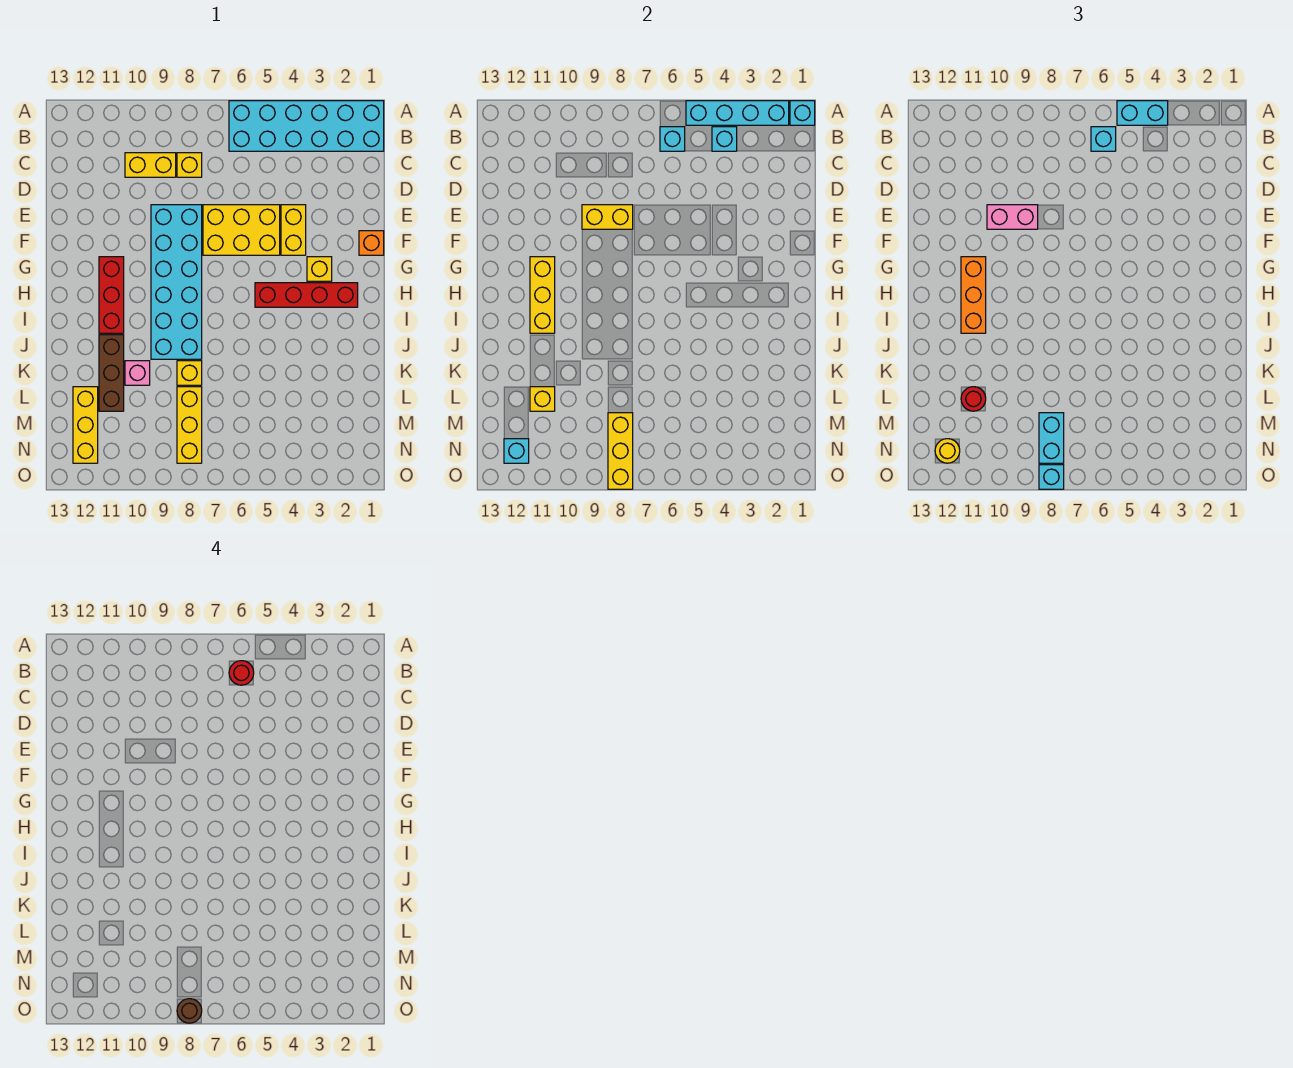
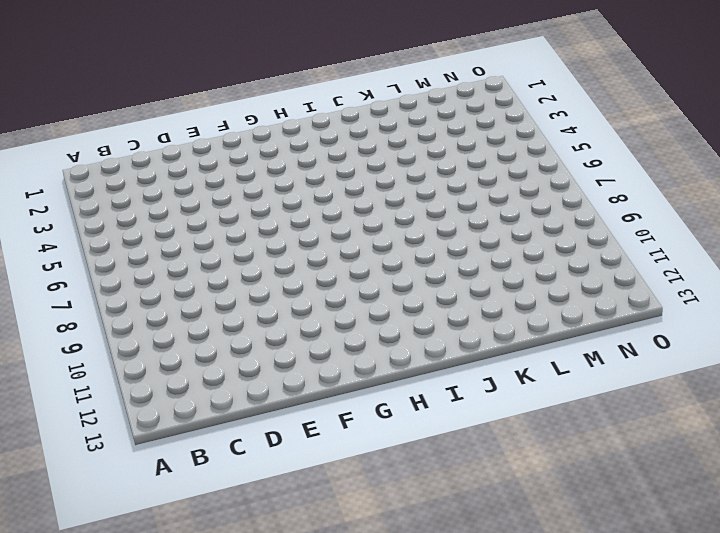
none -> cyan 2x6 brick [229,101,384,151]
none -> yellow 1x1 brick [177,153,202,177]
none -> yellow 1x2 brick [125,153,176,177]
none -> yellow 1x2 brick [281,205,306,255]

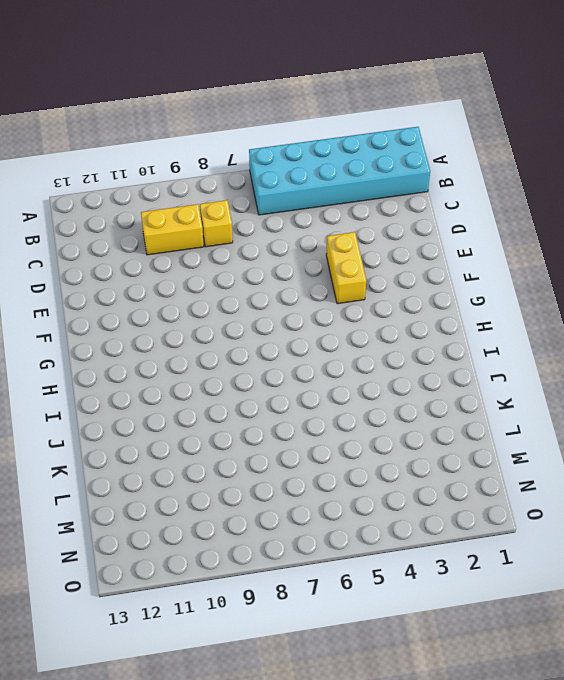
none -> yellow 2x3 brick [203,205,280,255]
none -> cyan 2x6 brick [151,205,202,359]
none -> orange 1x1 brick [359,231,384,255]
none -> yellow 1x1 brick [307,257,332,281]

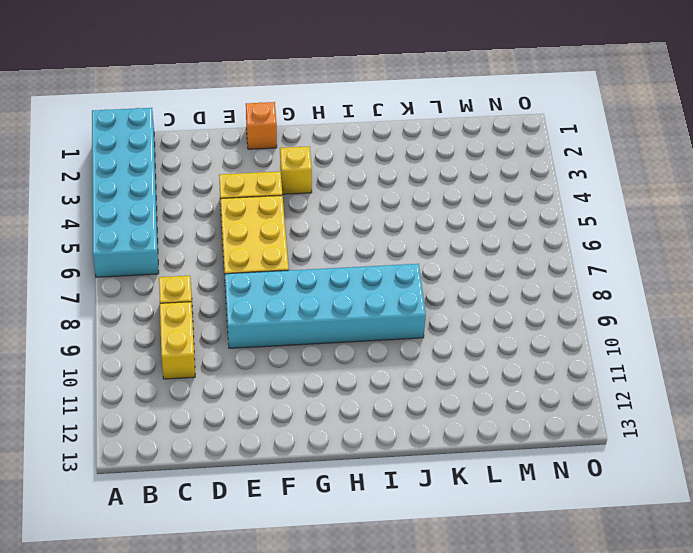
none -> red 1x3 brick [99,257,124,333]
none -> red 1x4 brick [255,283,358,307]
none -> brown 1x3 brick [99,335,124,411]
none -> yellow 1x1 brick [177,361,202,385]

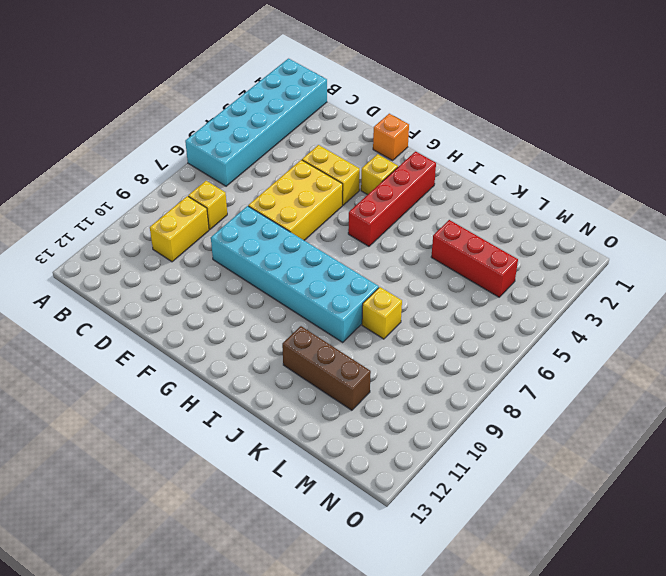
red 1x3 brick [431,220,518,297] -> red 1x3 brick moved to [99,257,124,333]
none -> pink 1x1 brick [125,361,150,385]
none -> yellow 1x3 brick [177,387,202,463]
none -> yellow 1x3 brick [73,387,98,463]
none -> cyan 1x1 brick [790,101,815,125]

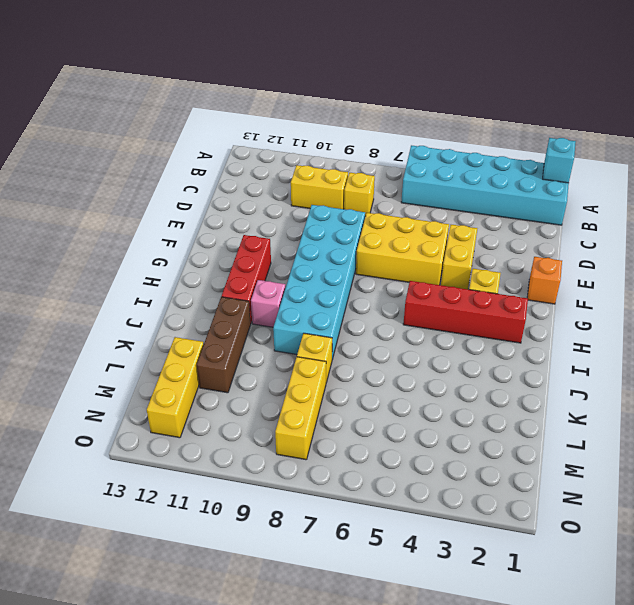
pink 1x1 brick [251,280,285,327] -> pink 1x1 brick moved to [125,361,150,385]
none -> cyan 1x4 brick [686,101,789,125]
none -> cyan 1x1 brick [712,127,737,151]
none -> cyan 1x1 brick [660,127,685,151]
none -> yellow 1x2 brick [582,205,633,229]

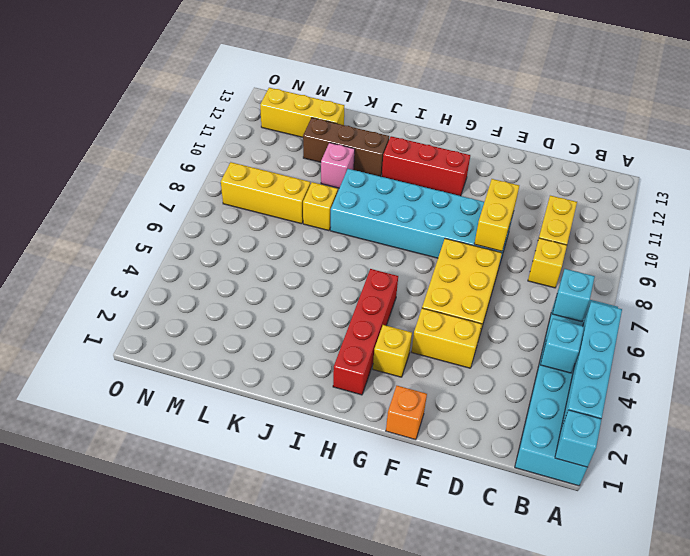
none -> yellow 1x3 brick [530,257,555,333]
none -> yellow 1x1 brick [530,387,555,411]
none -> yellow 1x3 brick [608,413,633,489]
none -> cyan 1x1 brick [504,439,529,463]

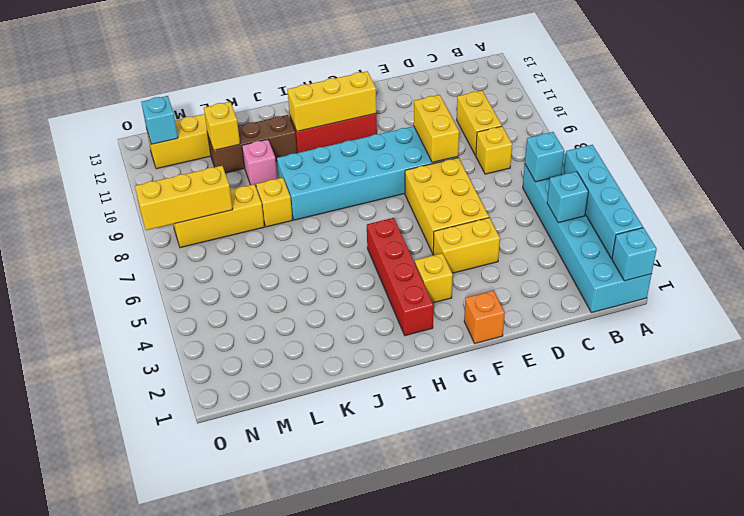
none -> cyan 1x2 brick [1117,101,1168,125]
none -> cyan 1x1 brick [1091,127,1116,151]
none -> pink 1x2 brick [987,205,1038,229]
none -> orange 1x3 brick [961,257,986,333]

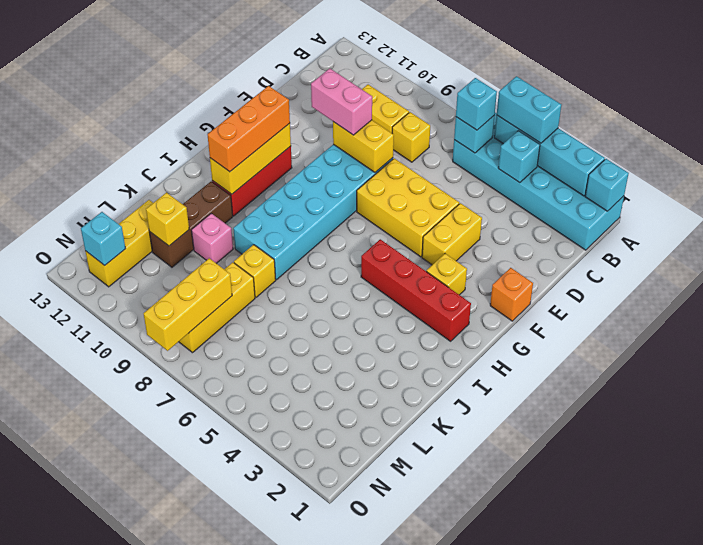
none -> red 1x1 round brick [961,387,986,411]
none -> cyan 1x2 brick [1039,413,1064,463]
none -> yellow 1x1 round brick [935,439,960,463]
none -> cyan 1x1 brick [1039,465,1064,489]

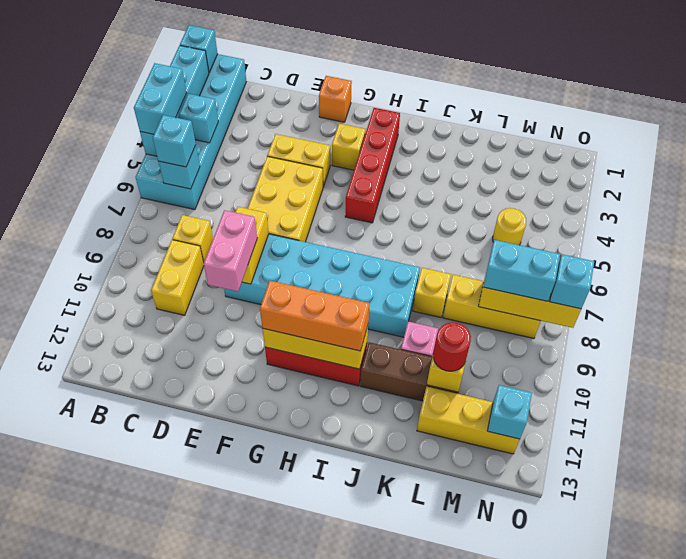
yellow 1x1 round brick [493,208,526,245] -> yellow 1x1 round brick moved to [935,439,960,463]
none -> red 1x1 round brick [229,661,254,685]
none -> brown 1x1 round brick [177,999,202,1023]

